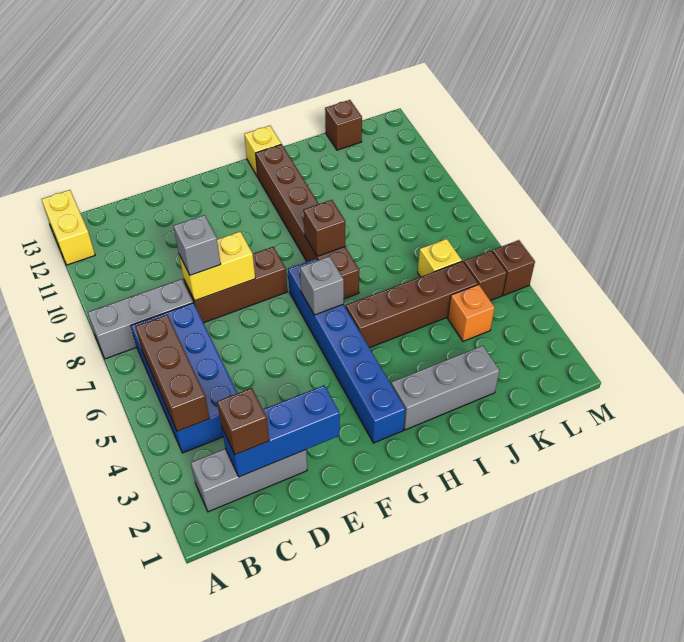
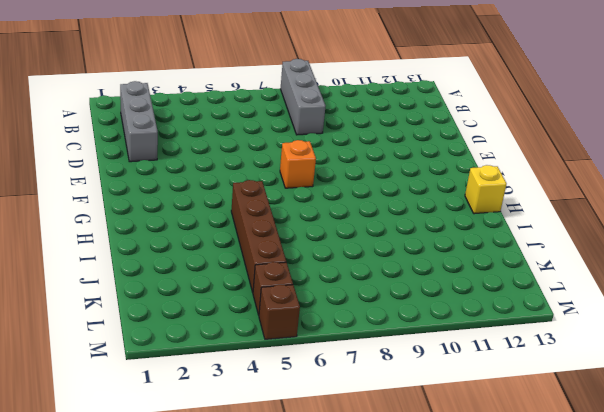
orange 1x1 brick [280,140,316,188] -> orange 1x1 brick moved to [448,285,495,341]
none -> yellow 1x2 brick [41,190,95,265]
none -> blue 2x4 brick [131,303,237,453]
none -> brown 1x3 brick [184,247,287,323]

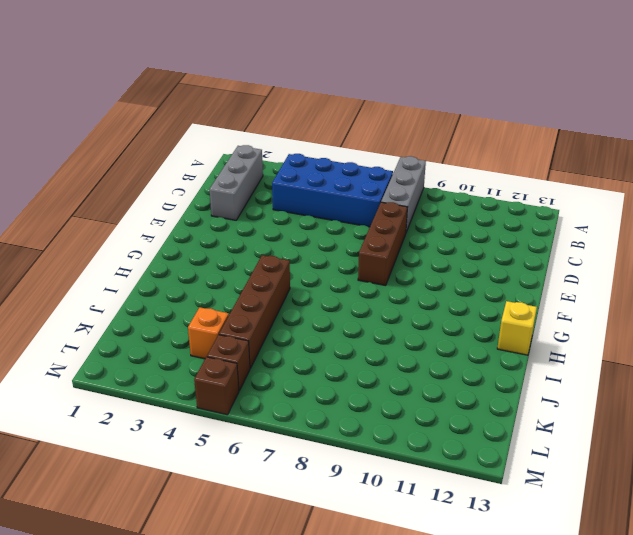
none -> yellow 1x2 brick [41,190,95,265]
none -> blue 1x6 brick [288,259,405,443]
none -> grey 1x3 brick [391,346,500,430]

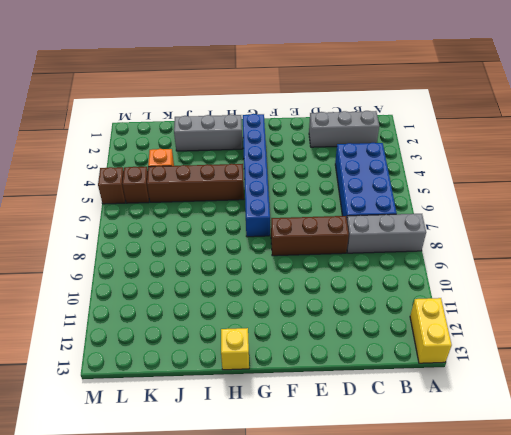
none -> brown 1x6 brick [256,144,359,299]
none -> yellow 1x1 brick [418,239,462,277]
none -> brown 1x1 brick [325,100,362,150]

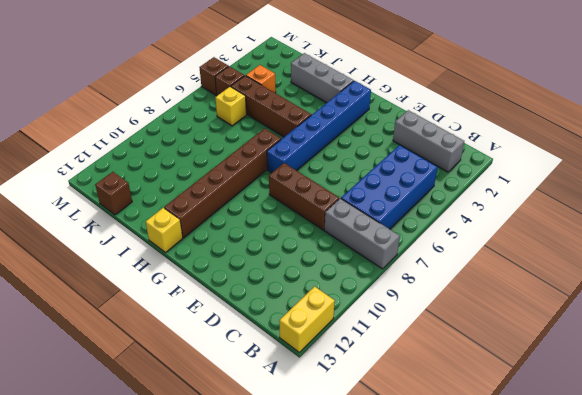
none -> brown 1x3 brick [135,315,210,431]
none -> blue 1x3 brick [222,385,340,477]
none -> yellow 1x2 brick [179,232,255,301]

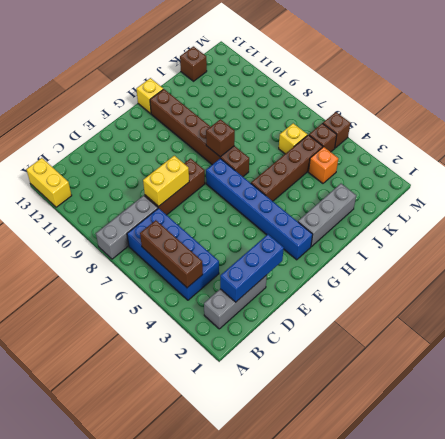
none -> grey 1x1 brick [300,256,344,315]
none -> brown 1x1 brick [217,388,269,455]
none -> grey 1x1 brick [173,215,221,275]

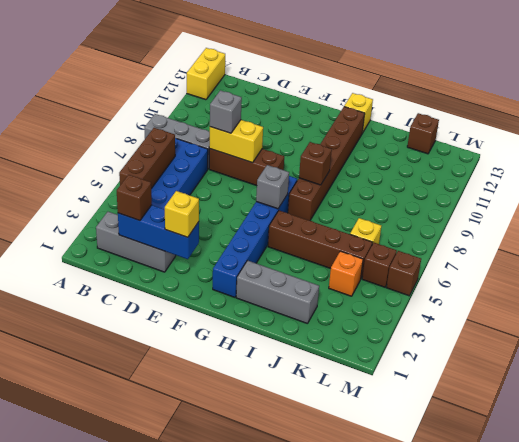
yellow 1x1 brick [165,191,199,237] -> none

